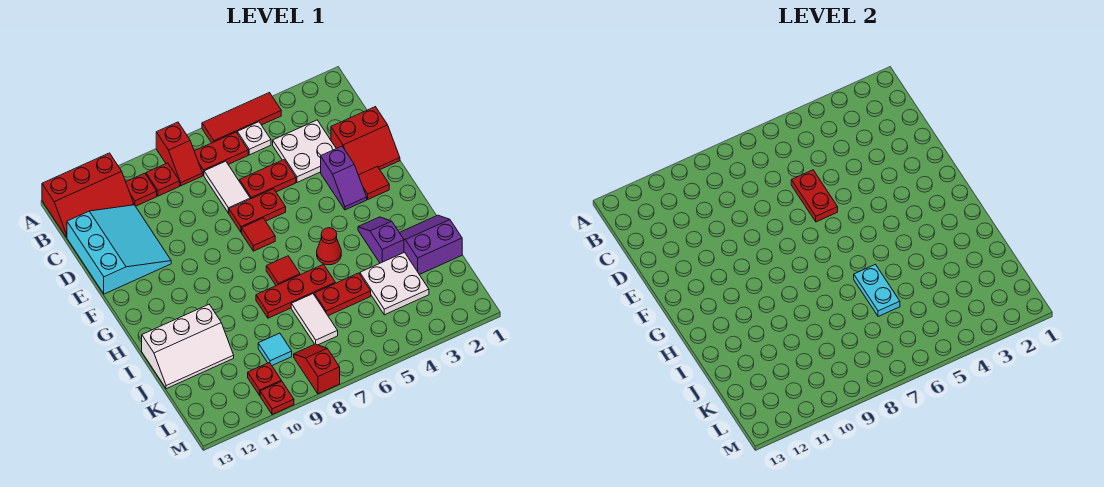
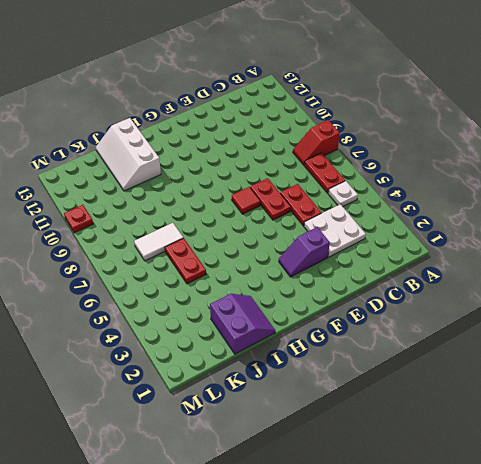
none -> red 1x3 tile [202,93,281,143]
none -> red 2x3 slope [42,153,134,237]
none -> red 1x1 plate [146,163,180,196]
none -> red 1x1 plate [126,173,157,206]

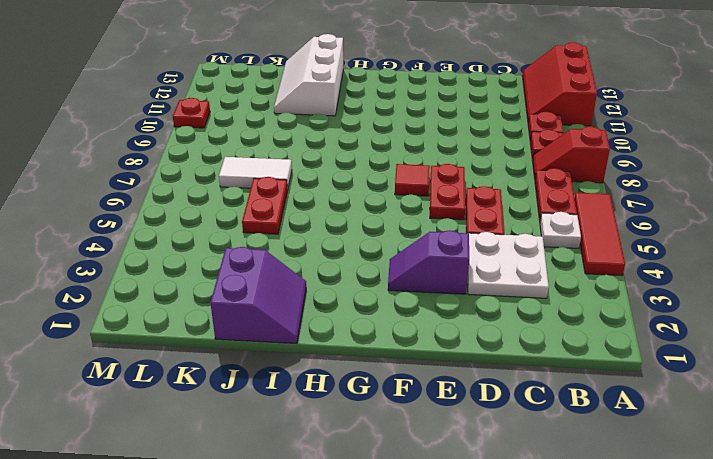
none -> white 1x2 tile [204,161,250,213]
none -> cyan 3x3 slope [67,205,171,294]
none -> red 2x2 slope [331,107,400,175]
none -> red 1x1 tile [359,166,389,199]

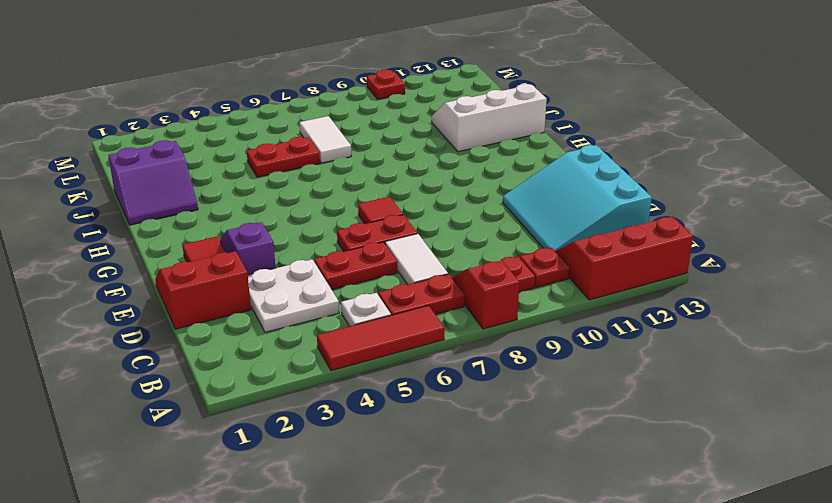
none -> purple 1x2 slope [358,217,404,263]
none -> red 1x1 cone [317,228,341,265]
none -> red 1x1 tile [266,256,300,286]
none -> red 1x3 plate [256,264,335,318]

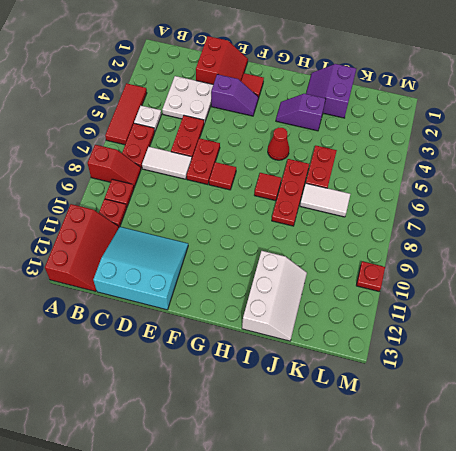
none -> white 2x2 plate [360,252,429,315]
none -> cyan 1x1 tile [258,333,292,365]
none -> red 1x2 slope [294,344,340,394]
none -> red 1x1 plate [248,362,281,395]

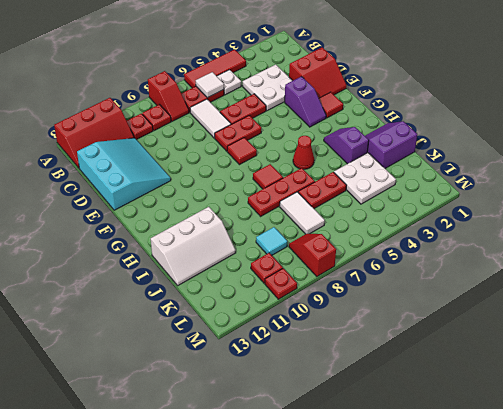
white 1x1 tile [196,72,224,98] -> none
none -> red 1x2 plate [791,170,838,222]
none -> cyan 1x2 plate [854,264,900,317]

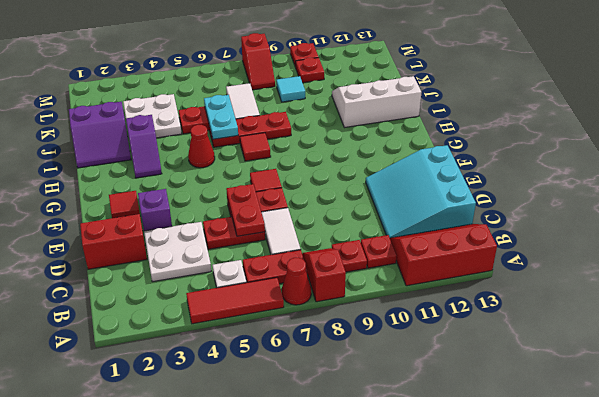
red 1x1 cone [282,258,311,305] -> none

